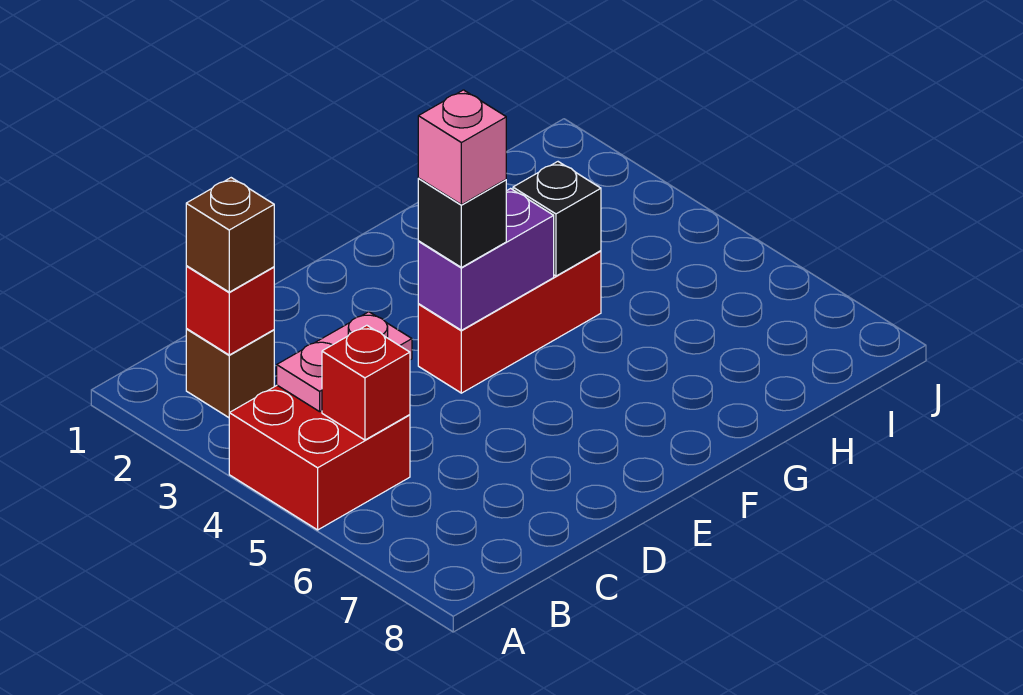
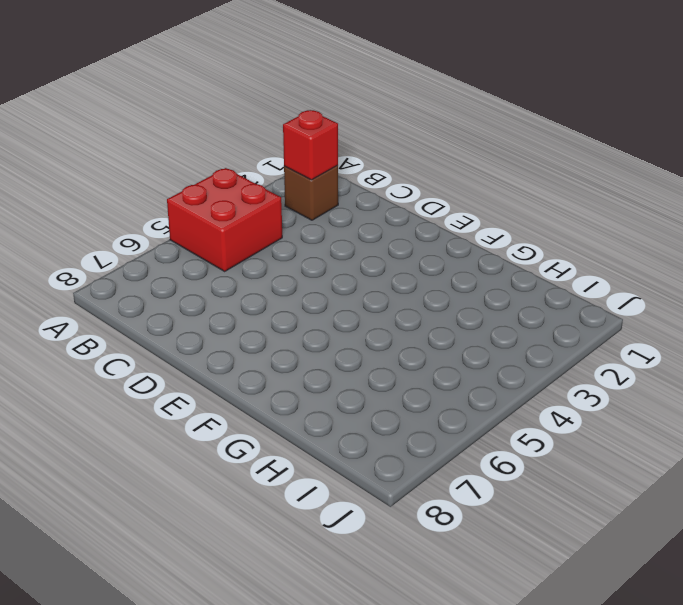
none -> red 1x3 brick [418,251,601,393]
none -> pink 1x2 plate [277,312,412,412]

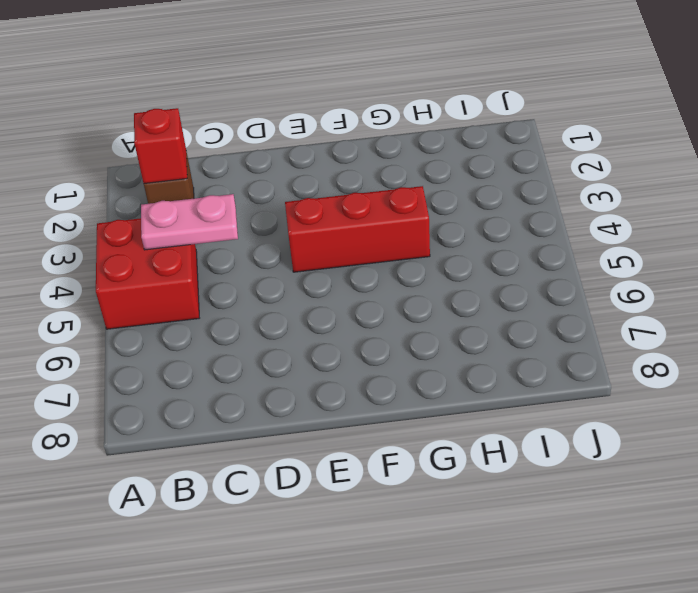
none -> red 1x1 brick [322,325,410,440]
none -> purple 1x2 brick [418,189,554,330]

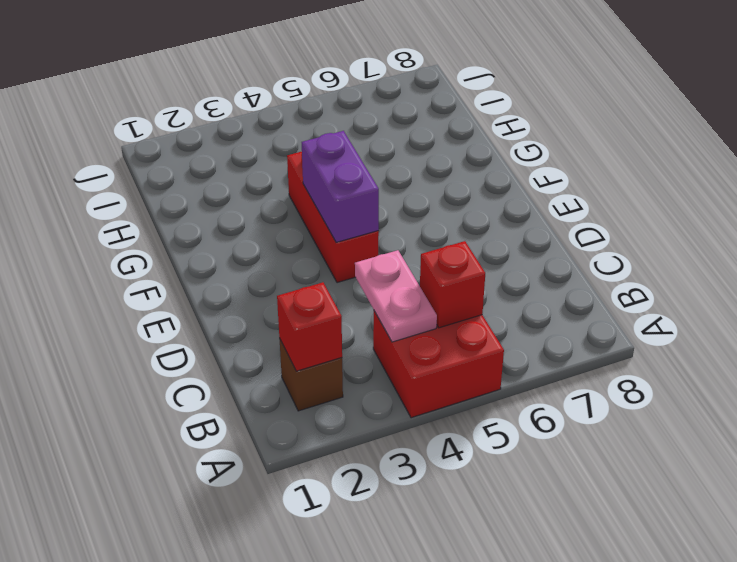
none -> black 1x1 brick [513,162,601,276]
none -> brown 1x1 brick [186,178,274,292]

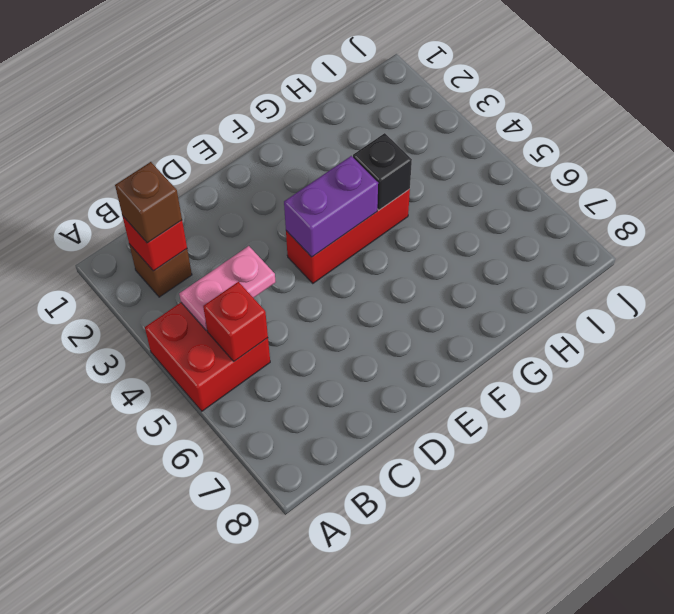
none -> black 1x1 brick [418,179,506,267]
none -> pink 1x1 brick [418,90,506,205]

